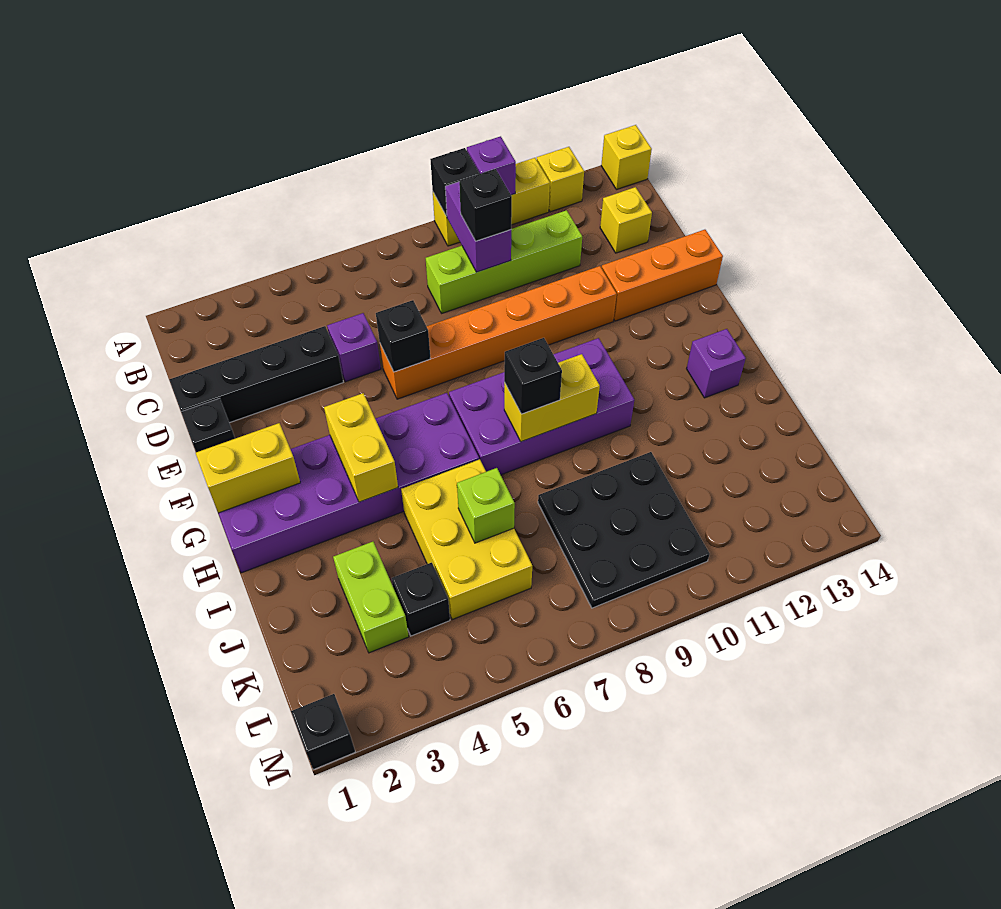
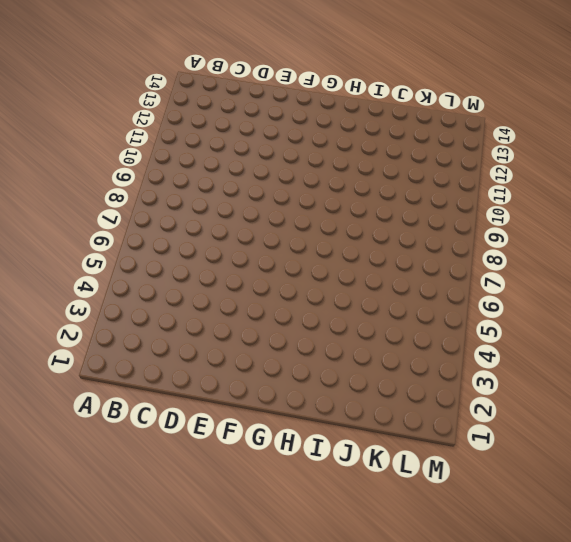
none -> yellow 1x3 brick [433,158,550,246]
none -> yellow 1x1 brick [537,147,584,212]
none -> yellow 1x1 brick [601,125,652,190]

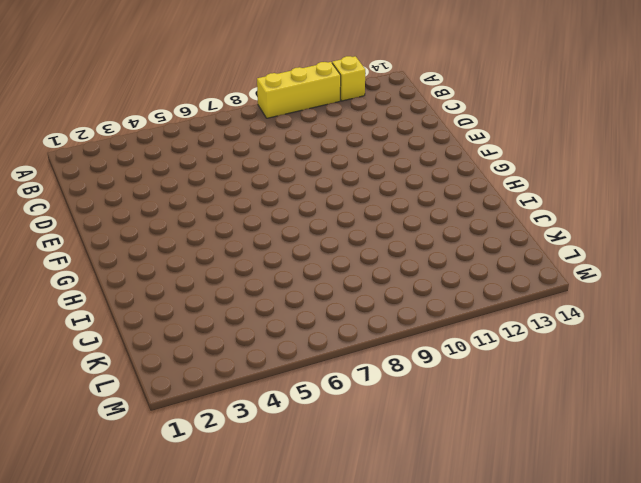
none -> yellow 1x1 brick [601,125,652,190]
none -> lime 1x4 brick [426,210,582,313]
none -> yellow 1x1 brick [600,187,652,253]

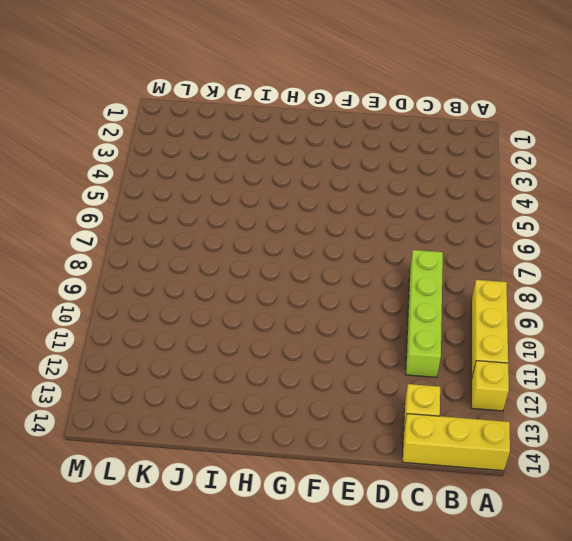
yellow 1x3 brick [402,414,510,471] -> yellow 1x1 brick [601,125,652,190]
none -> black 1x4 brick [169,326,343,423]
none -> purple 1x1 brick [327,313,381,382]
none -> black 1x1 brick [181,398,235,452]

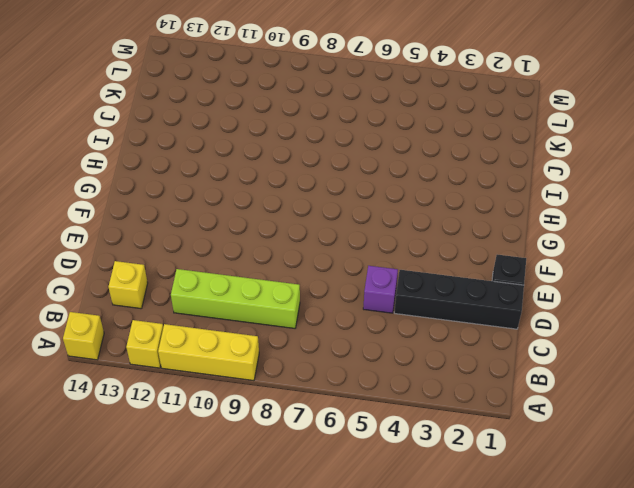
none -> orange 1x6 brick [380,266,617,399]
none -> orange 1x3 brick [602,230,723,321]
none -> purple 2x6 brick [218,393,479,573]

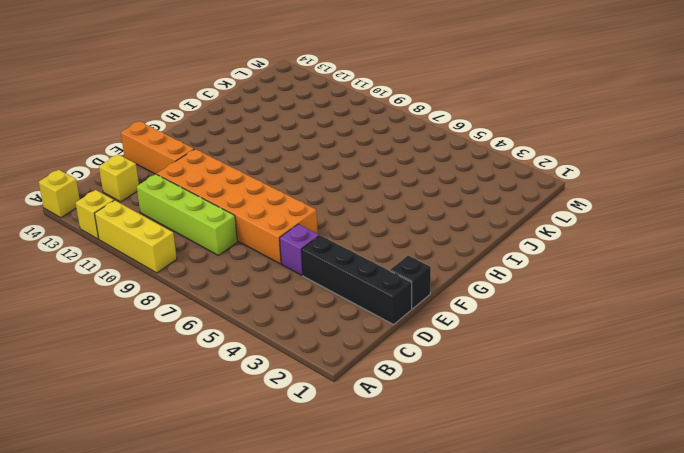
orange 2x6 brick [157,149,318,264] -> orange 1x6 brick [380,266,617,399]
none -> purple 2x6 brick [218,393,479,573]
none -> purple 2x4 brick [449,338,634,475]
none -> purple 1x1 brick [687,329,746,398]

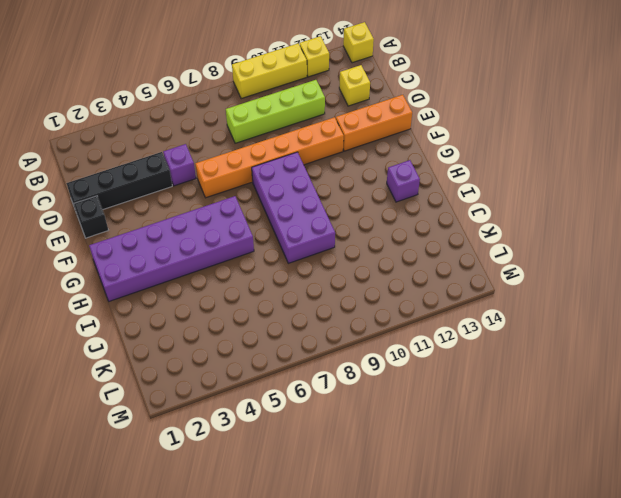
purple 2x4 brick [252,152,335,263] -> purple 2x4 brick turned to [449,338,634,475]
none -> yellow 2x3 brick [401,459,532,620]
none -> lime 1x2 brick [333,542,409,653]
none -> black 3x3 plate [538,452,710,608]

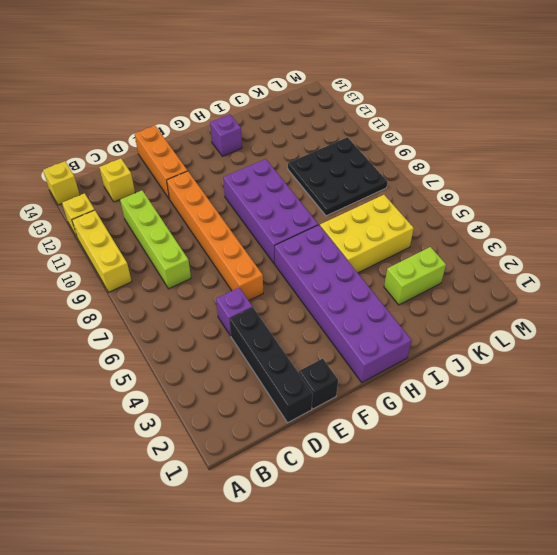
none -> black 1x1 brick [392,563,450,636]
none -> black 1x1 brick [291,694,355,770]
none -> black 1x1 brick [430,148,479,216]

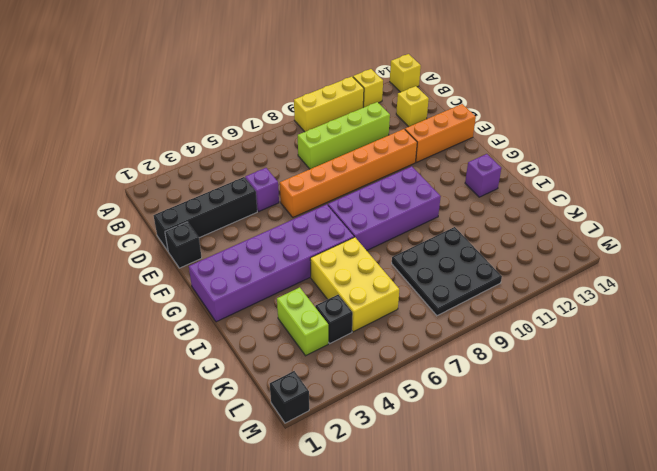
none -> black 1x1 brick [430,148,479,216]
none -> purple 1x1 brick [467,136,516,195]
none -> purple 1x2 brick [445,182,511,272]

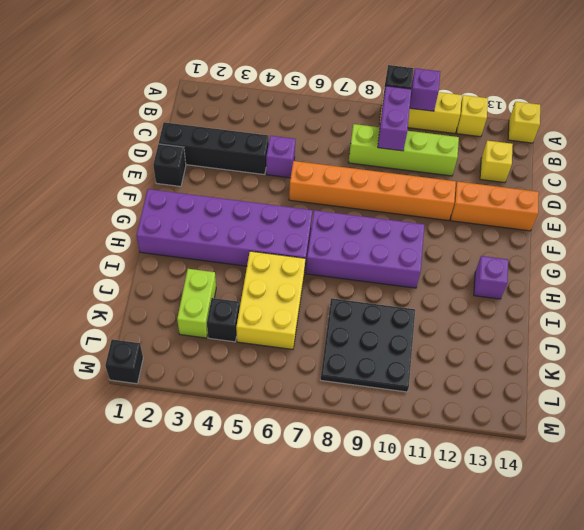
none -> black 1x1 brick [376,300,431,372]
none -> yellow 1x2 brick [196,423,300,513]
none -> yellow 1x2 brick [324,393,398,502]

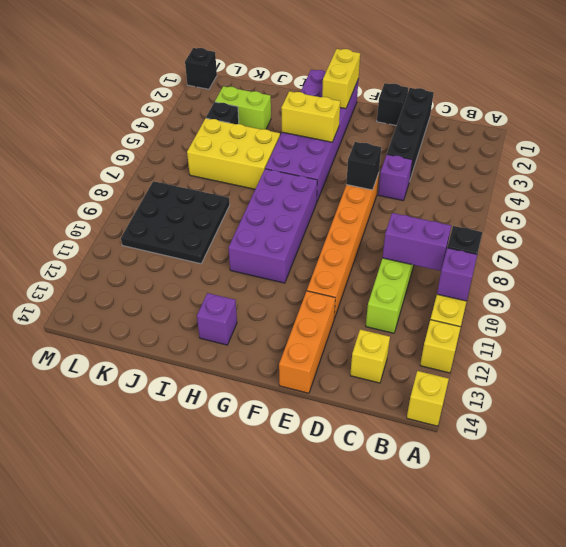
none -> yellow 1x2 brick [504,354,600,442]
none -> lime 1x1 brick [457,468,515,543]
none -> black 1x1 brick [459,169,512,241]

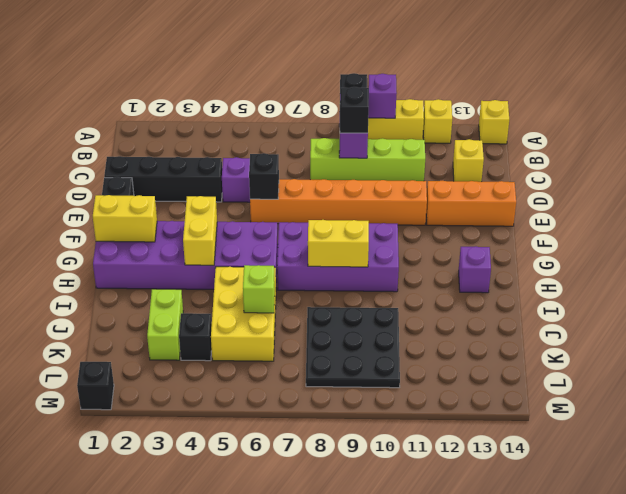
none -> black 1x1 brick [504,338,562,414]

